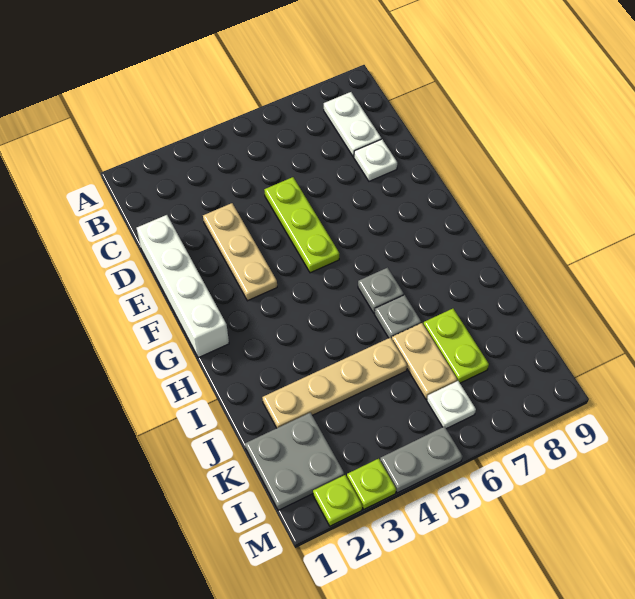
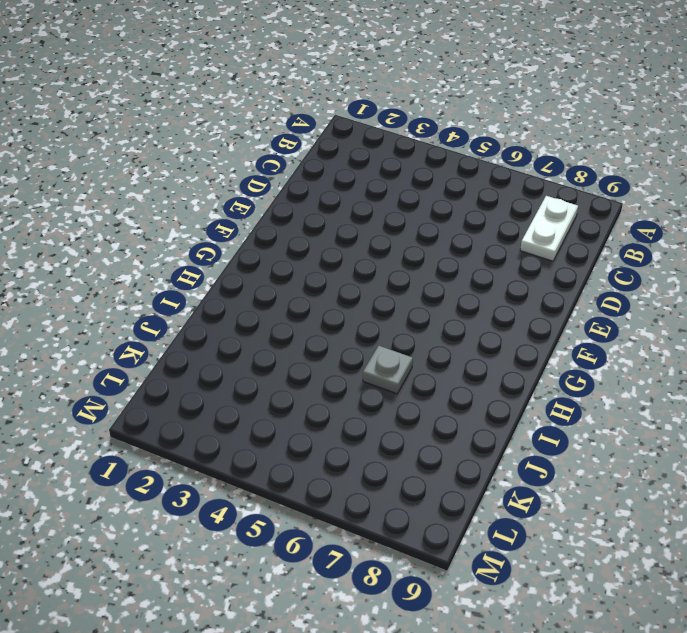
none -> white 1x4 brick [137,215,229,358]
none -> tan 1x3 plate [203,203,277,301]
none -> lime 1x3 plate [264,177,340,273]

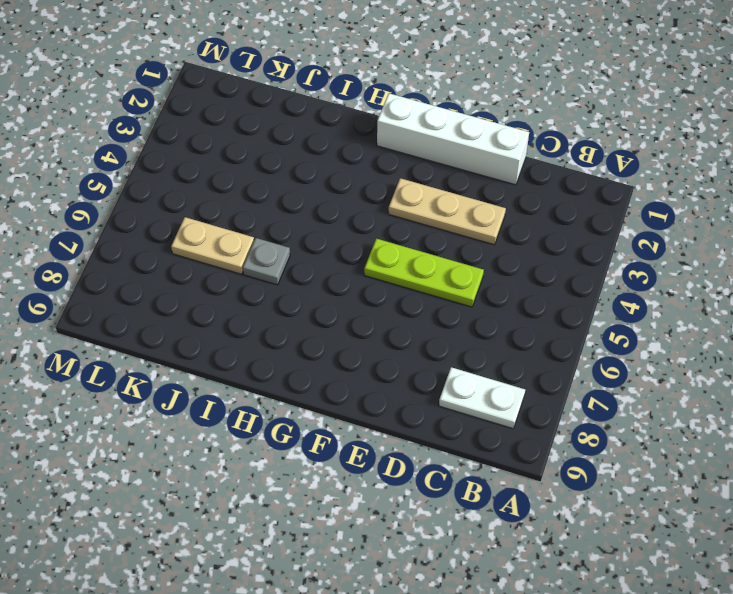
none -> white 1x1 plate [354,139,397,181]
none -> grey 1x1 plate [358,268,404,313]
none -> tan 1x4 plate [262,338,407,428]

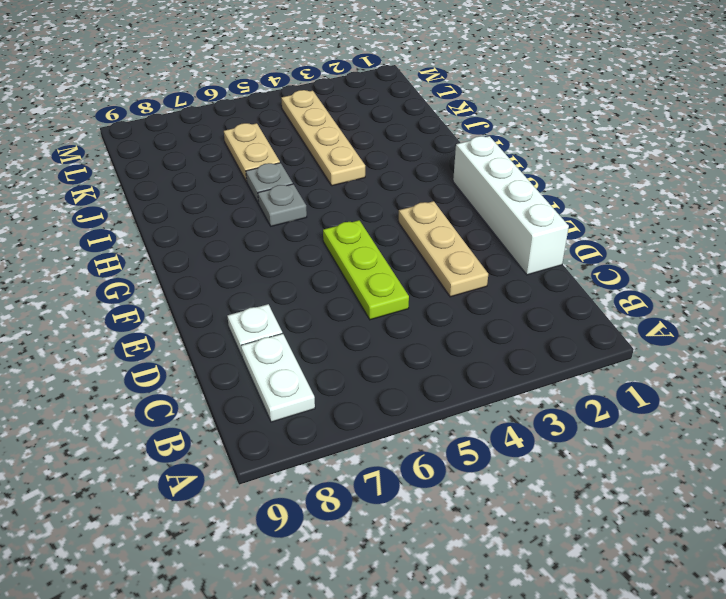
tan 1x4 plate [281,90,365,186] -> tan 1x4 plate turned to [262,338,407,428]
none -> lime 1x2 plate [423,309,489,383]
none -> grey 2x2 plate [245,413,344,510]
none -> white 1x1 plate [427,381,476,429]

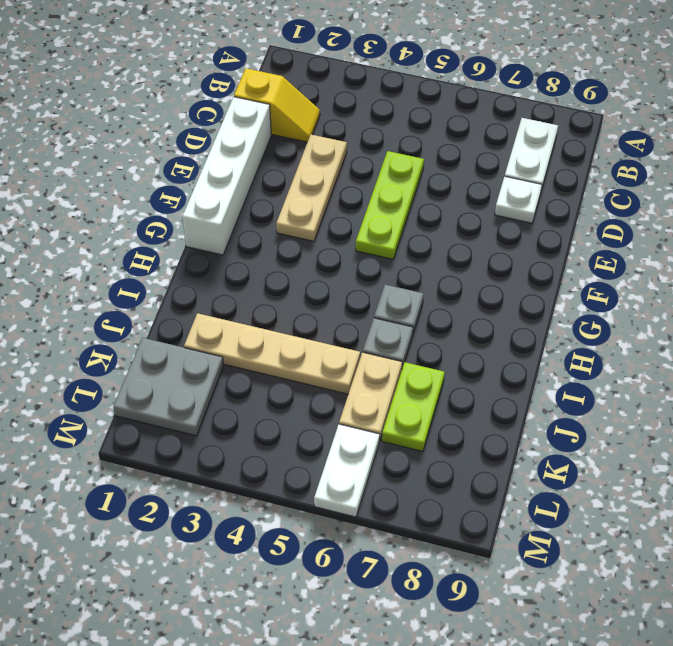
yellow 1x2 slope [234,68,320,142] -> none
white 1x2 plate [314,424,380,517] -> white 1x1 plate [427,381,476,429]
none -> lime 1x1 plate [313,475,362,526]
none -> lime 1x1 plate [347,459,396,509]
none -> grey 1x2 plate [380,426,463,493]

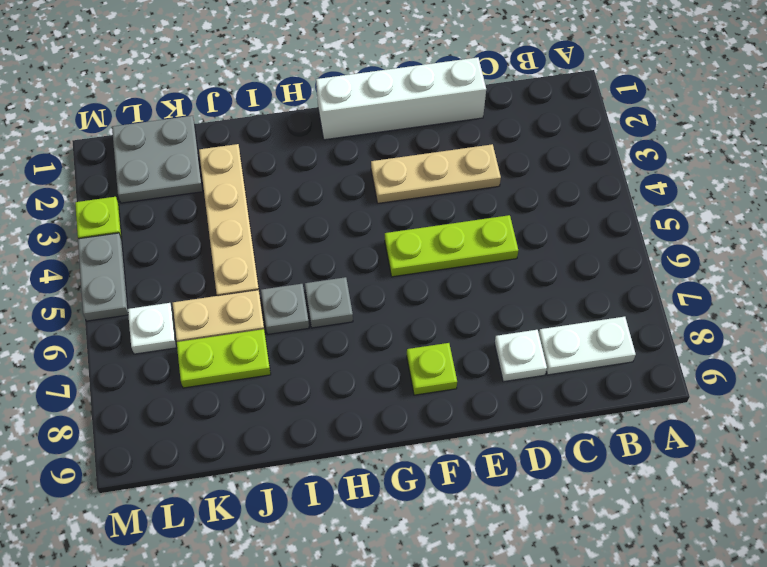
lime 1x1 plate [407,343,457,395] -> lime 1x1 plate moved to [313,475,362,526]

